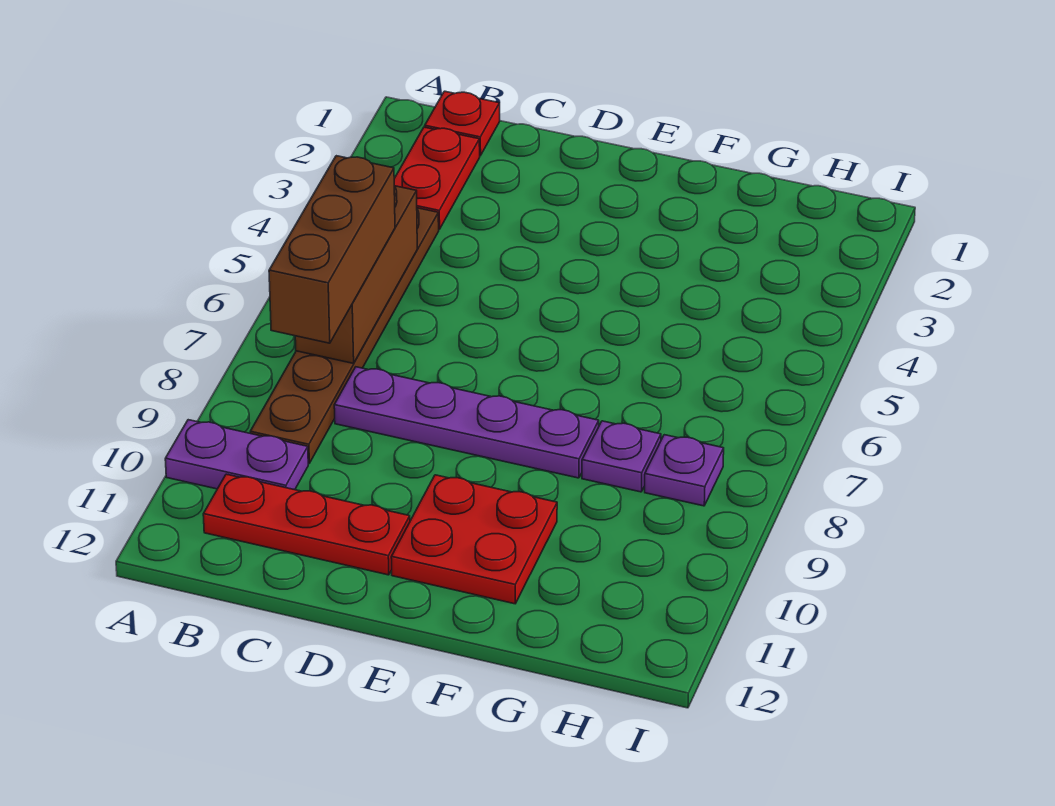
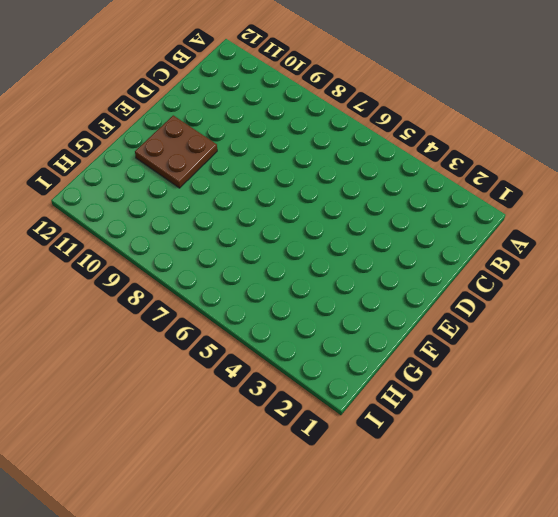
brown 2x2 plate [135,115,217,188] -> red 2x2 plate [391,475,557,604]
none -> purple 1x2 plate [165,420,308,490]
none -> red 1x1 plate [425,91,500,156]

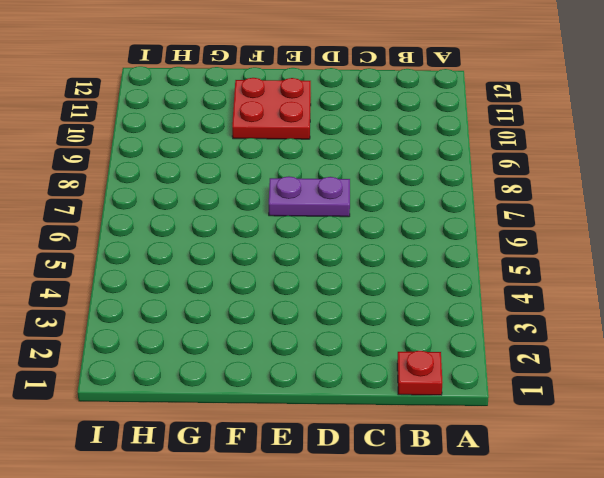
purple 1x2 plate [269,176,350,217] -> purple 1x2 plate moved to [165,420,308,490]
none -> red 1x2 plate [394,127,480,229]
none -> brown 1x6 plate [250,208,439,463]

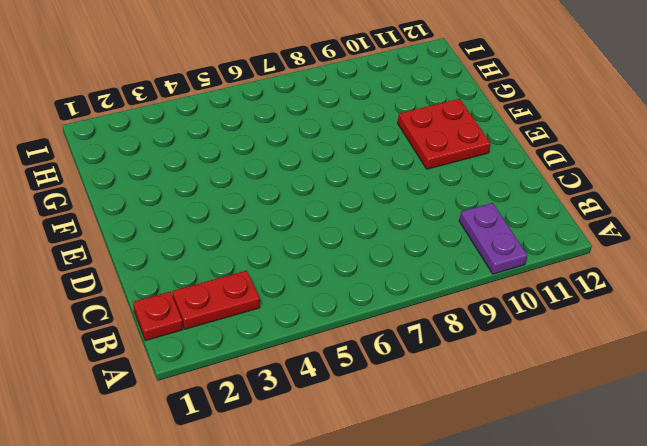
none -> brown 1x6 plate [250,208,439,463]
none -> red 1x3 plate [203,474,410,575]

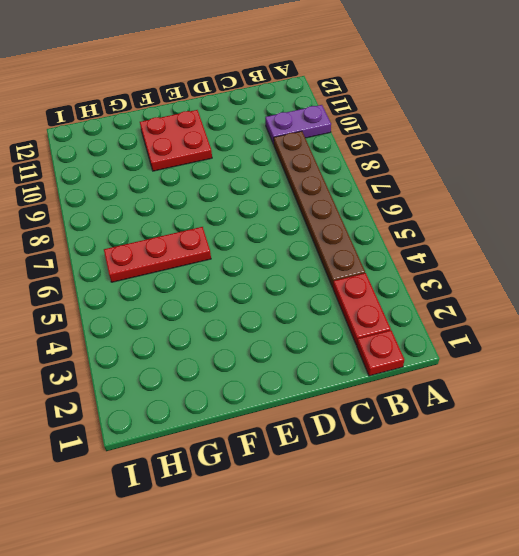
red 1x3 plate [104,227,211,282] -> red 1x3 plate moved to [203,474,410,575]
none -> purple 1x4 plate [334,367,599,478]
none -> purple 1x1 plate [582,421,661,492]

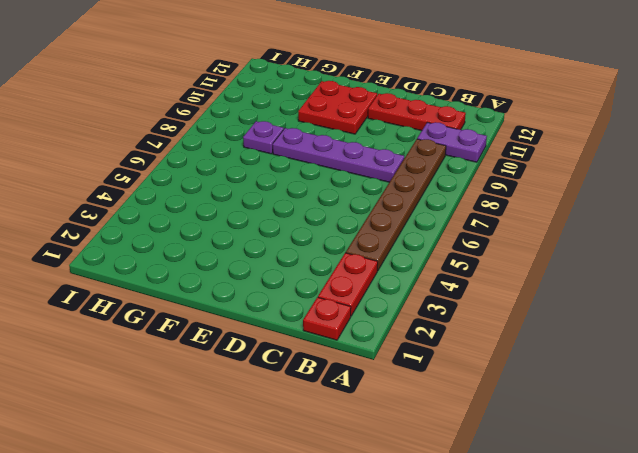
none -> purple 1x1 plate [645,435,724,506]
none -> brown 1x3 brick [295,186,417,363]

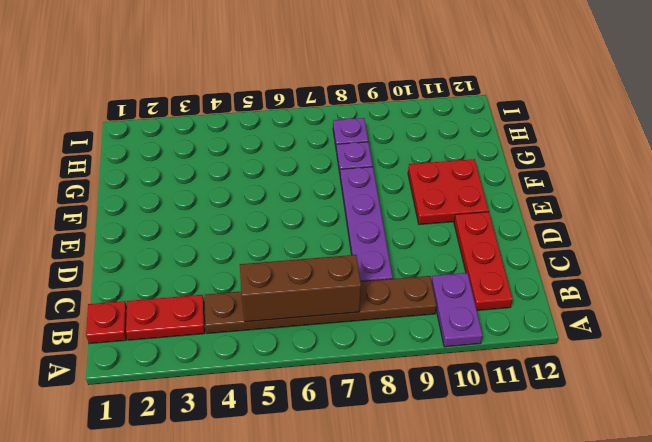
none -> brown 1x3 brick [269,156,395,343]

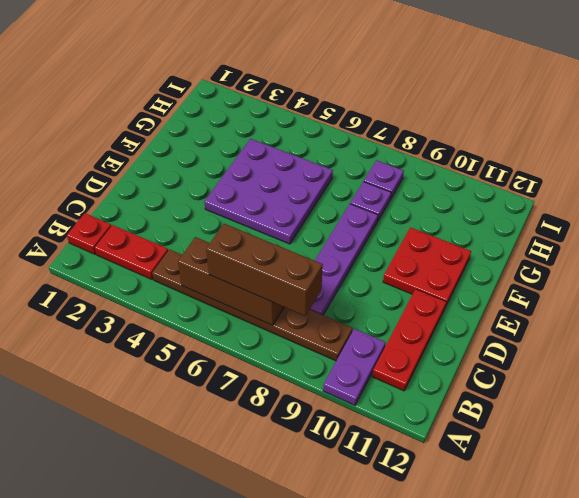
purple 3x3 plate [204,139,333,244] -> none

